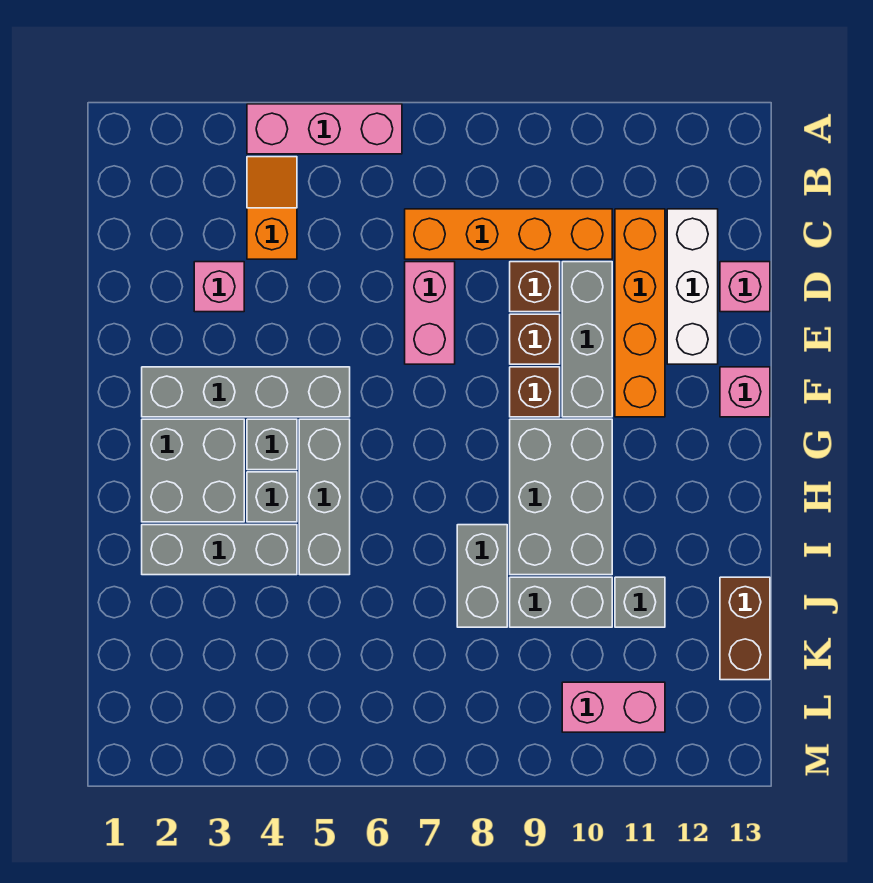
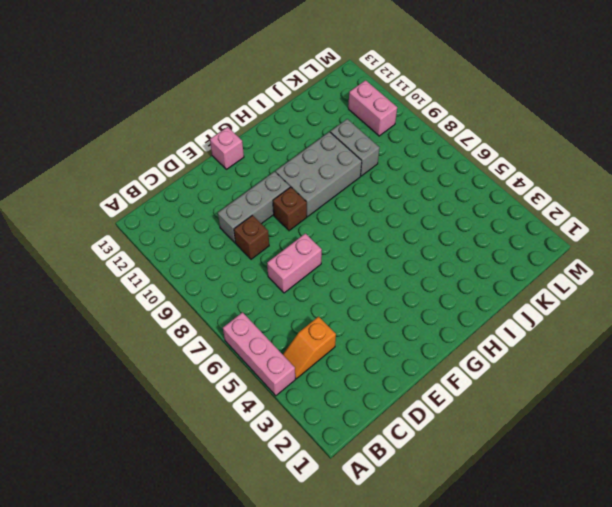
none -> orange 1x4 brick [405,209,612,259]
none -> orange 1x4 brick [615,209,665,417]
none -> white 1x3 brick [667,209,718,364]

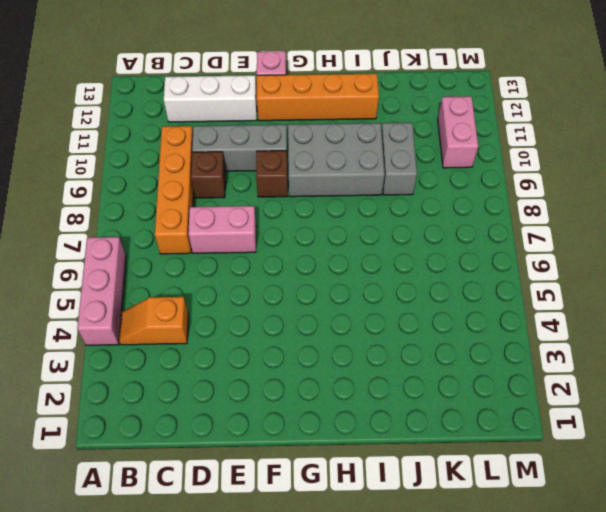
orange 1x4 brick [257,73,379,121] -> orange 1x4 brick moved to [615,209,665,417]
none -> pink 1x1 brick [194,262,244,312]
none -> pink 1x1 brick [720,262,770,312]
none -> brown 1x1 brick [510,314,560,364]

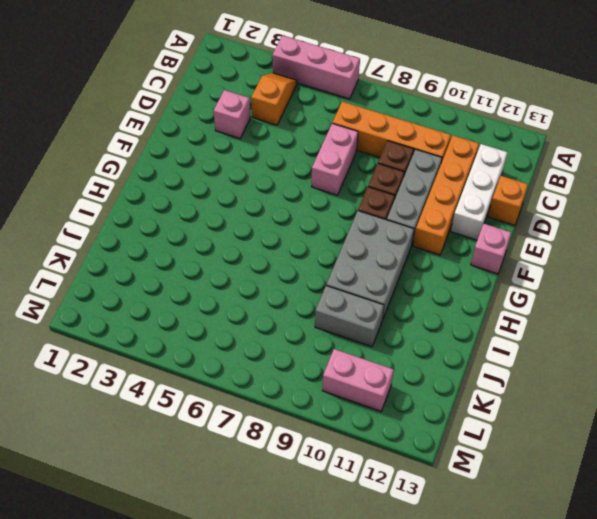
orange 1x1 brick [488,176,528,225] -> pink 1x1 brick [720,262,770,312]
none -> grey 1x4 brick [142,367,350,417]
none -> grey 2x2 brick [142,419,244,522]
none -> grey 1x1 brick [247,419,297,470]

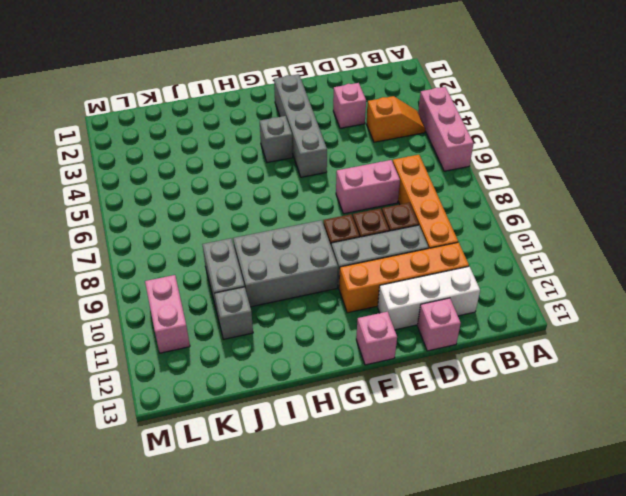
none -> grey 2x2 brick [142,419,244,522]
none -> grey 1x3 brick [299,419,350,575]
none -> grey 1x1 brick [247,472,297,522]

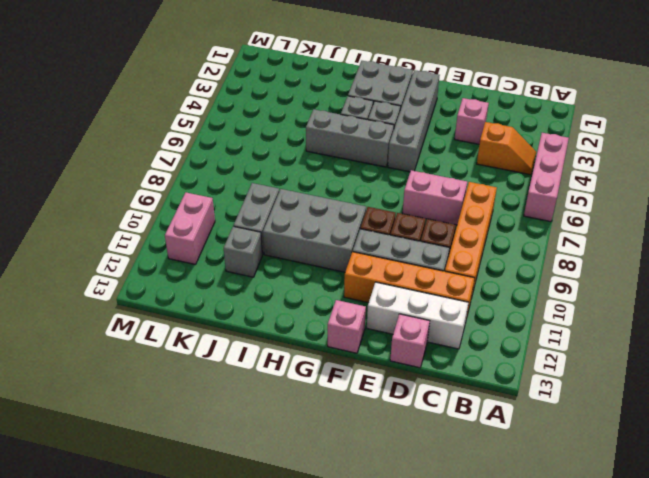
none -> grey 1x3 brick [142,525,297,575]
none -> grey 1x2 brick [457,525,507,627]
none -> brown 1x2 brick [720,577,770,680]

